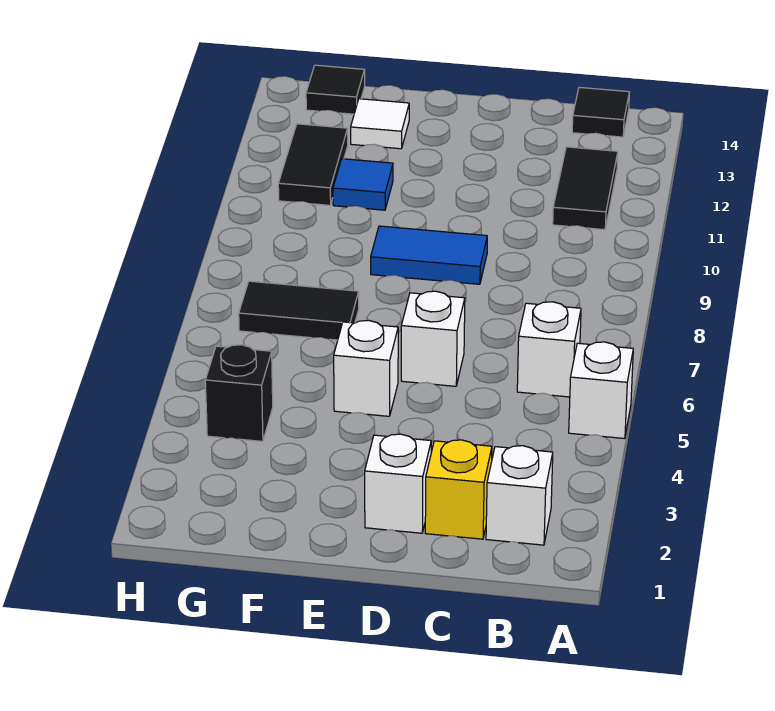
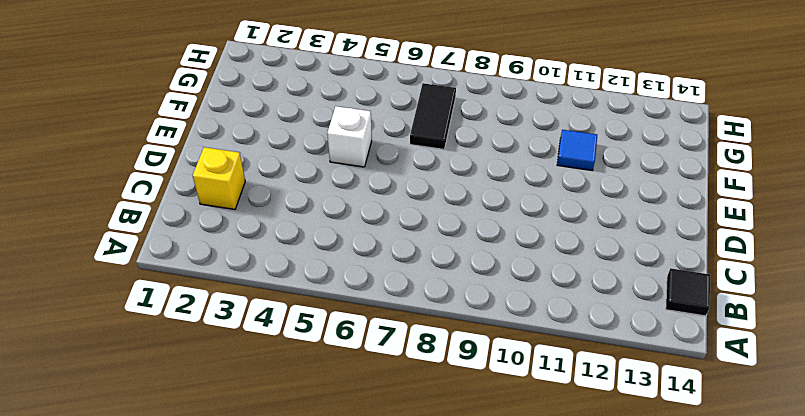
none -> white 1x1 brick [569,342,633,439]
none -> white 1x1 brick [486,446,553,545]
none -> white 1x1 brick [517,302,581,397]

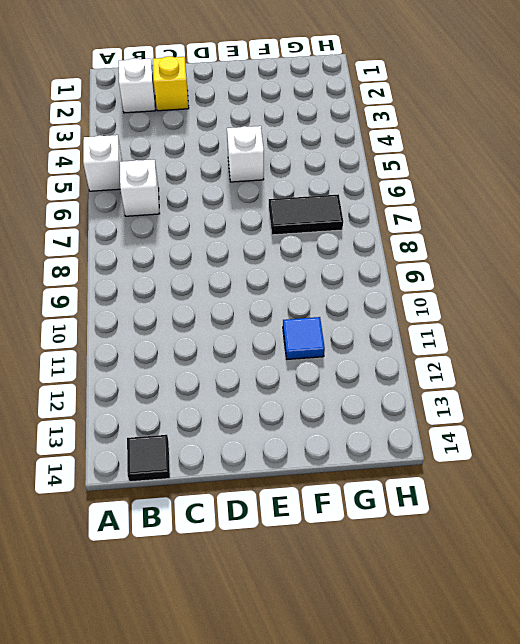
none -> black 1x2 tile [553,147,618,230]
none -> white 1x1 brick [365,434,431,533]
none -> white 1x1 brick [401,291,465,386]

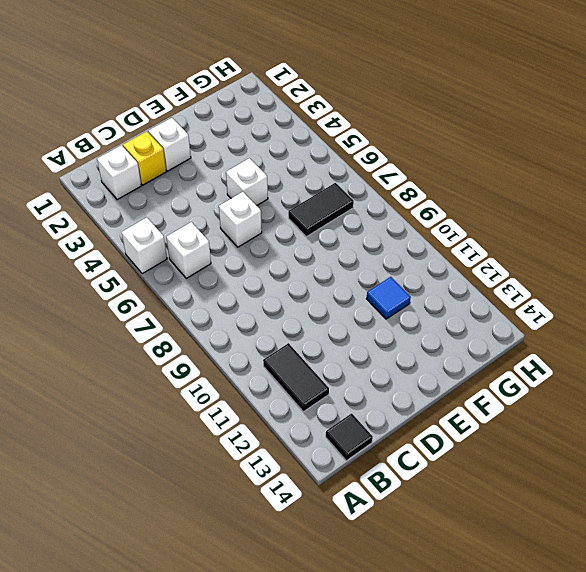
none -> blue 1x2 tile [371,226,487,284]
none -> white 1x1 tile [351,99,409,149]
none -> black 1x1 brick [205,345,273,441]

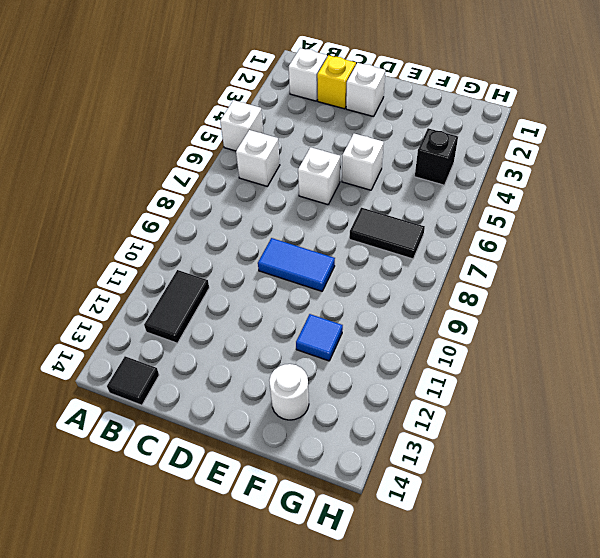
white 1x1 round brick [269,364,309,420] -> white 1x1 tile [351,99,409,149]
none -> black 1x2 tile [278,124,348,205]
none -> black 1x1 tile [306,65,365,114]

